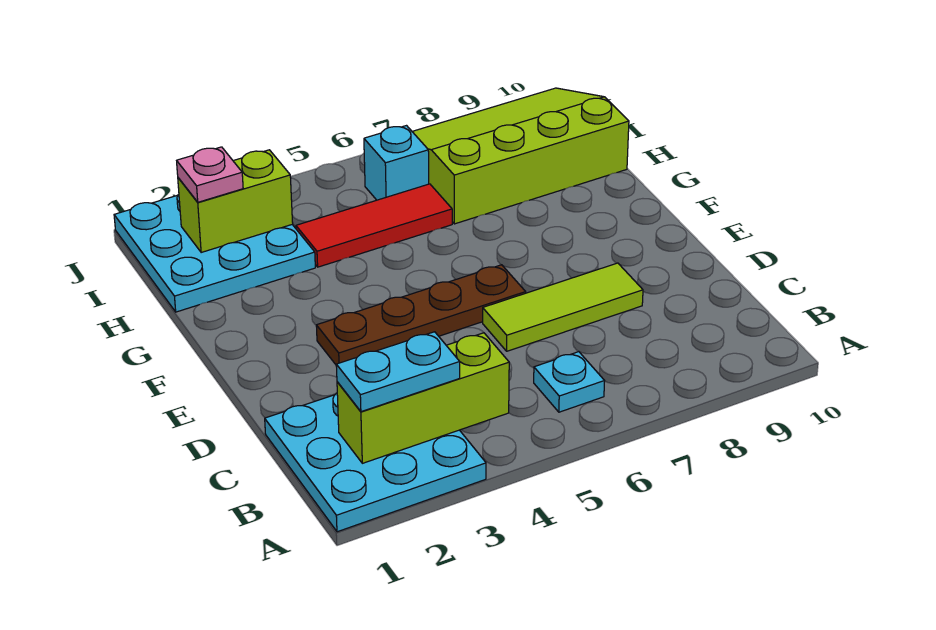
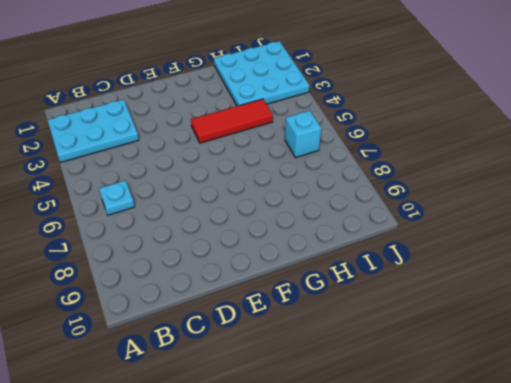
cyan 2x3 plate [48,100,139,162] -> cyan 3x3 plate [265,393,486,532]
red 1x3 tile [191,99,273,143] -> red 1x3 tile turned to [296,184,452,267]
none -> lime 1x3 tile [483,263,643,351]
none -> brown 1x4 plate [316,265,526,364]
none -> lime 3x4 slope [412,88,629,224]

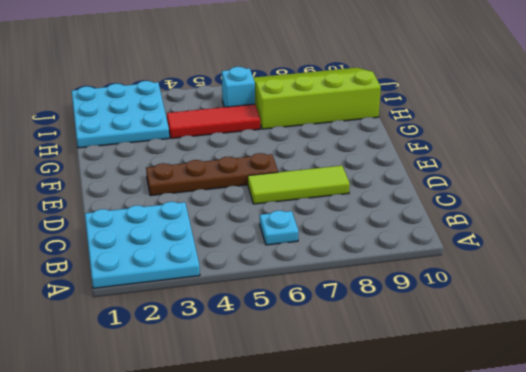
none -> lime 1x3 brick [337,333,509,463]
none -> lime 1x2 brick [178,150,293,252]
none -> cyan 1x2 plate [336,332,460,412]

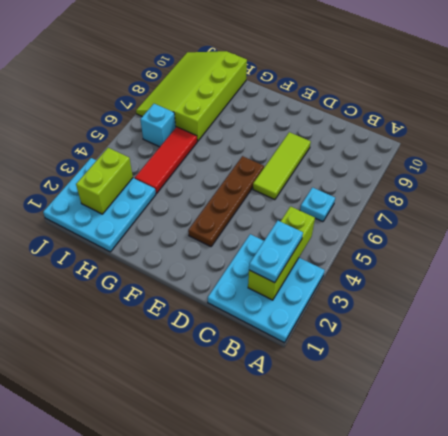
none -> pink 1x1 plate [177,147,243,202]

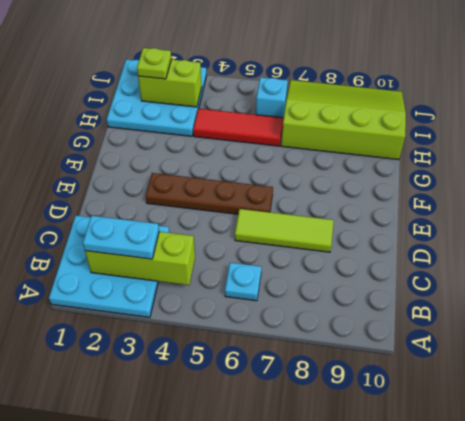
lime 1x1 plate [137,48,171,79] -> pink 1x1 plate [177,147,243,202]

